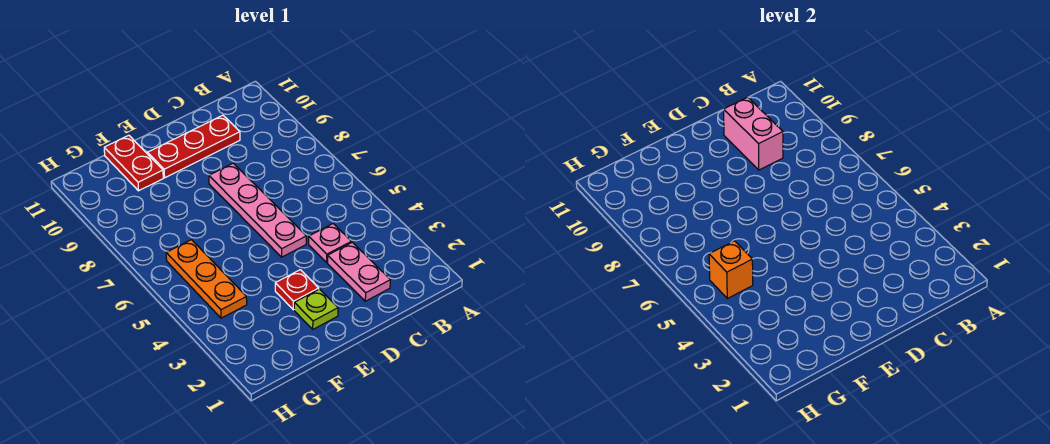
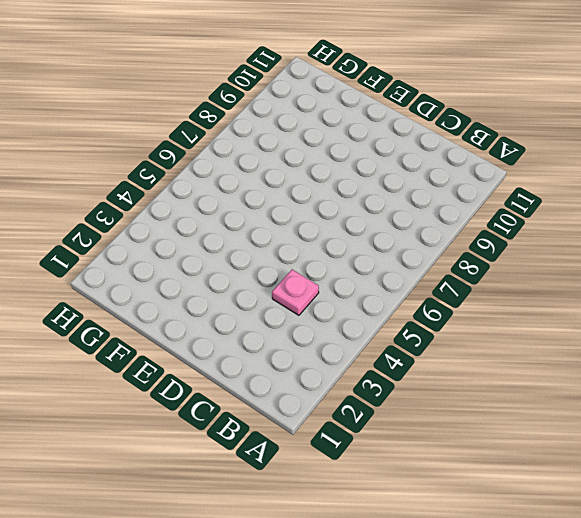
none -> pink 1x2 plate [328,242,390,301]
none -> red 1x3 plate [148,115,240,178]

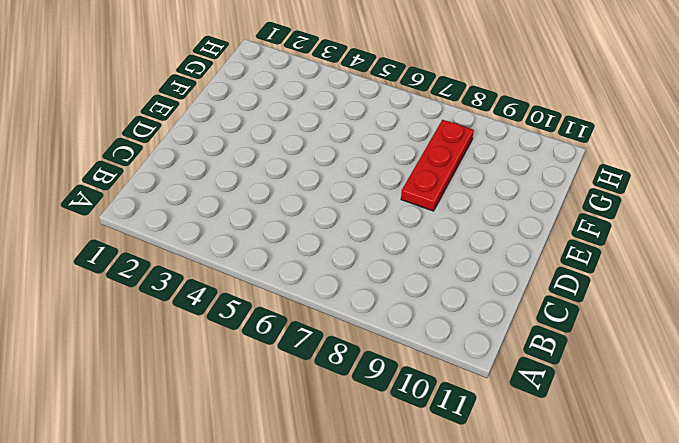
red 1x3 plate [401,120,474,211] -> red 1x3 plate moved to [148,115,240,178]
none -> pink 1x2 plate [328,242,390,301]
none -> pink 1x1 plate [309,224,351,262]

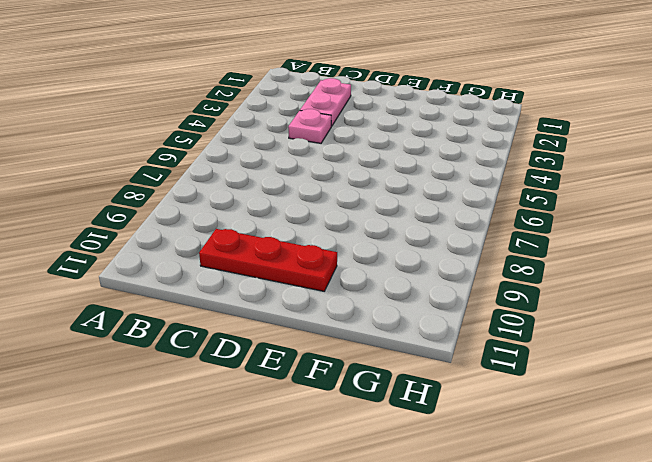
none -> pink 1x4 plate [209,163,306,257]
none -> lime 1x1 plate [294,289,338,329]

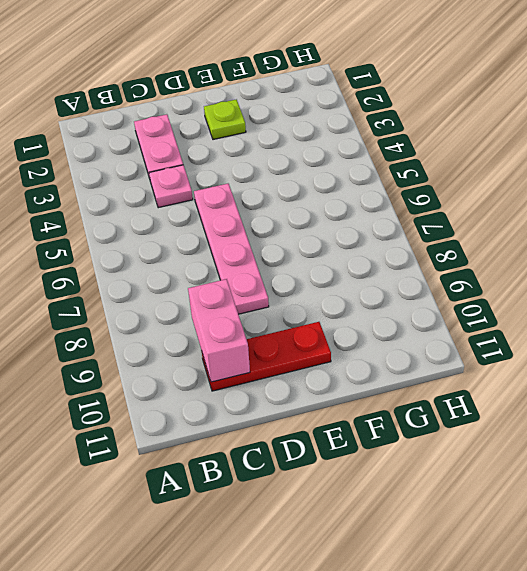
none -> red 1x1 plate [275,270,319,310]
none -> red 1x2 plate [104,135,163,191]

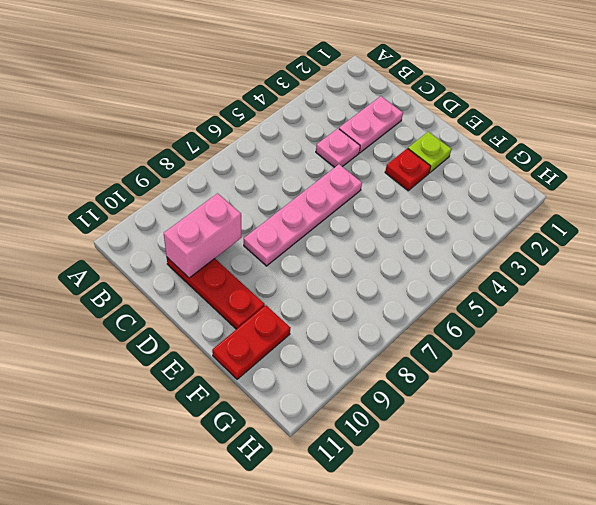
none -> orange 1x3 plate [166,240,247,318]
none -> orange 1x1 brick [709,241,753,299]

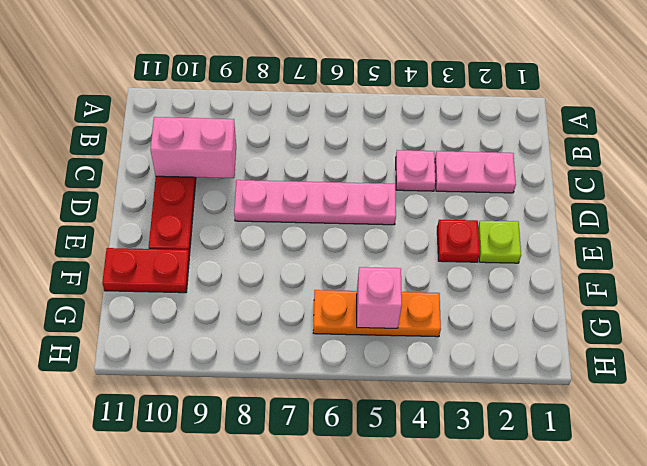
pink 1x1 brick [357,267,402,328] -> orange 1x1 brick [709,241,753,299]

